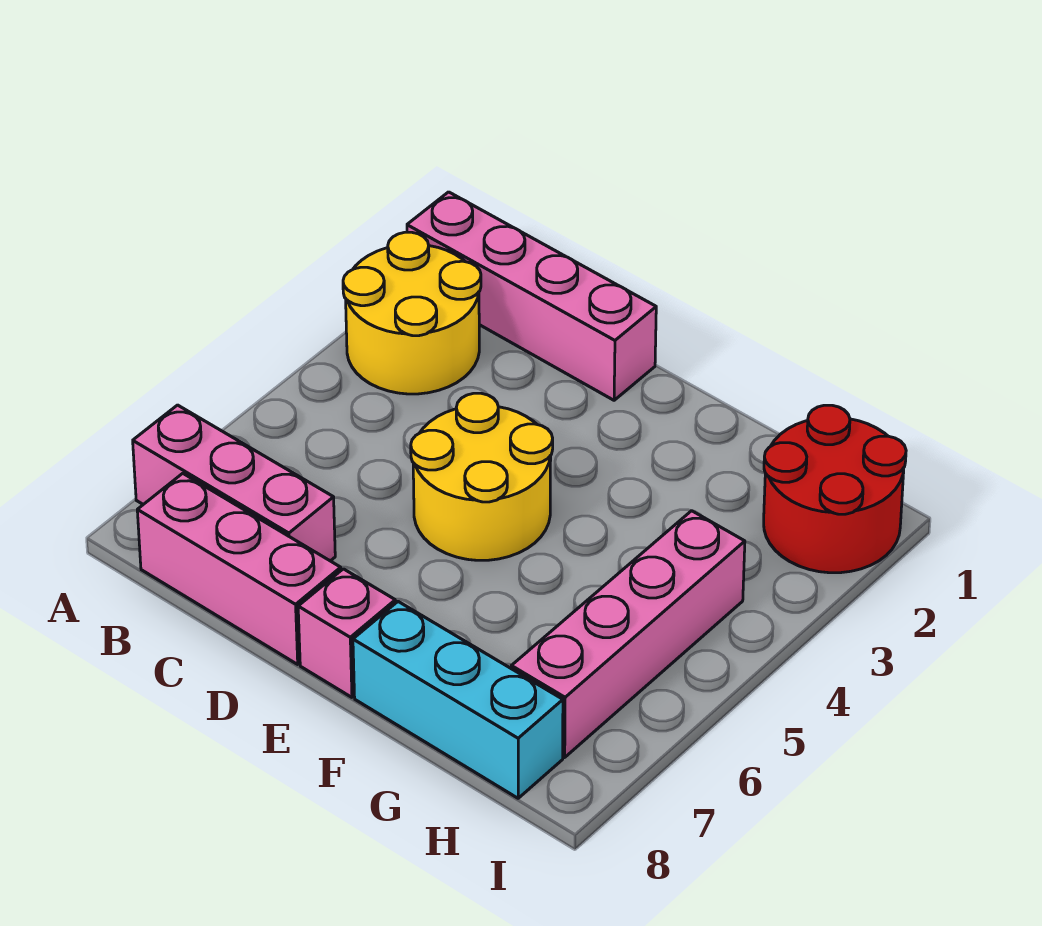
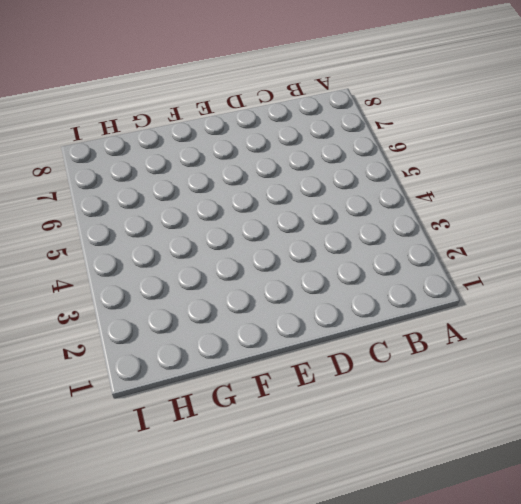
none -> pink 1x4 brick [407,192,656,400]
none -> yellow 2x2 round brick [343,232,481,394]

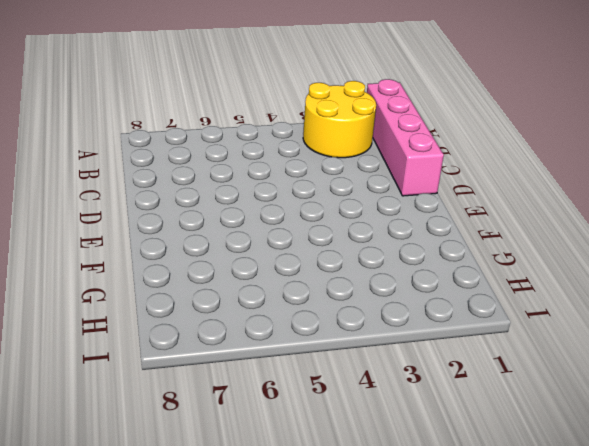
none -> pink 1x3 brick [133,405,335,561]
none -> pink 1x3 brick [137,473,341,664]

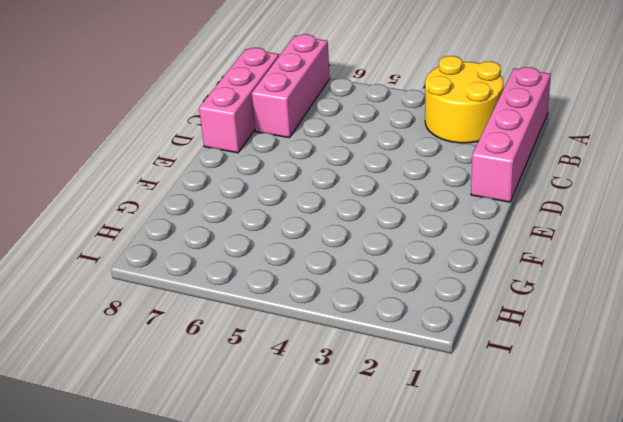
none -> yellow 2x2 round brick [411,393,553,560]
none -> pink 1x1 brick [298,569,395,697]

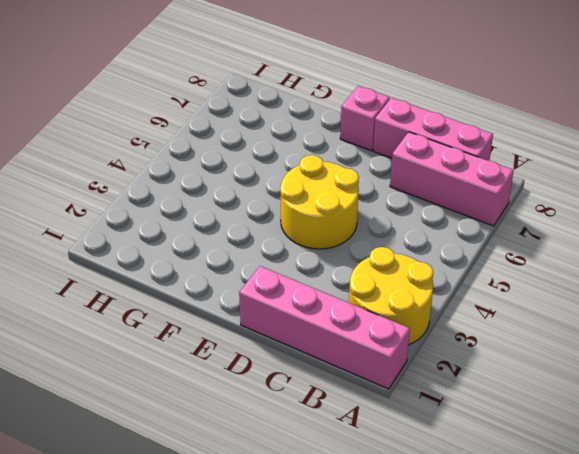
none -> cyan 1x3 brick [353,602,563,798]
none -> red 2x2 round brick [764,405,906,573]

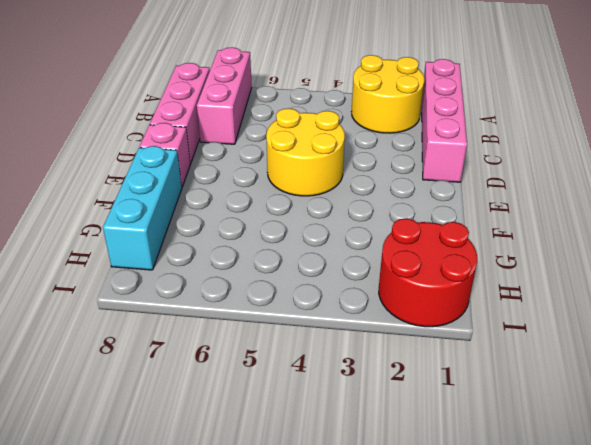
none -> pink 1x4 brick [511,511,745,757]

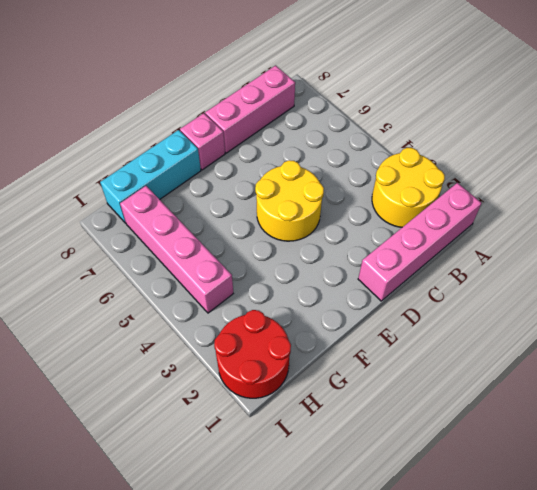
none -> pink 1x3 brick [133,405,335,561]

